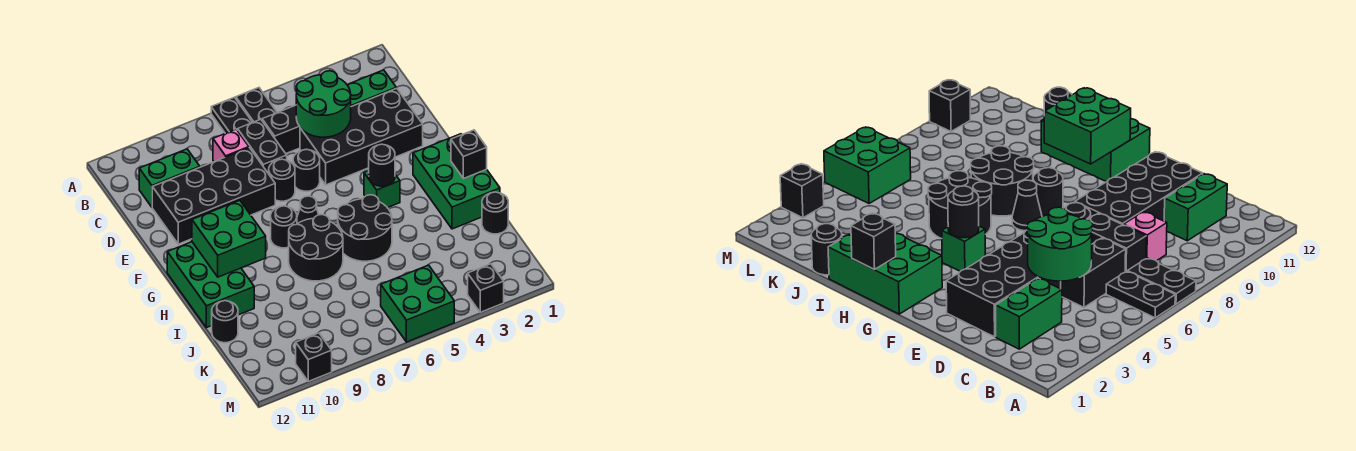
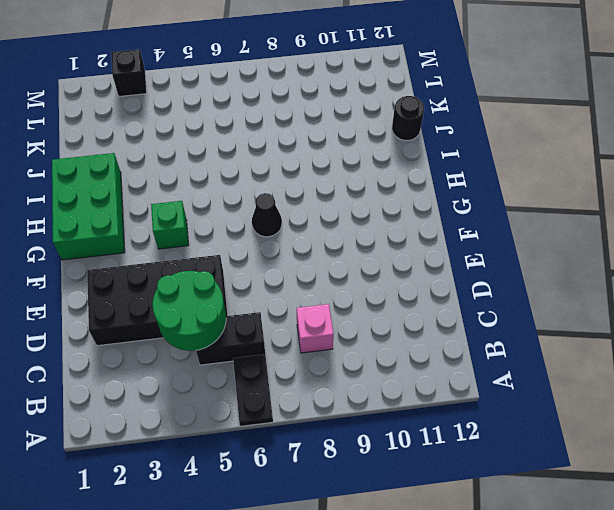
none -> black 1x2 plate [211,97,252,133]
none -> green 1x2 brick [347,70,396,107]
none -> black 1x2 brick [238,119,287,174]

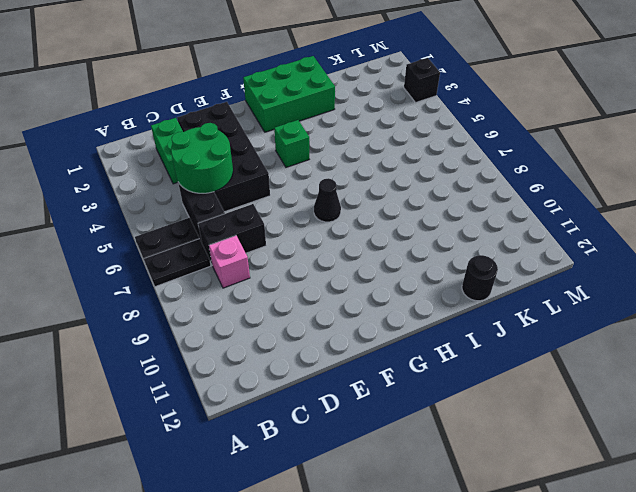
none -> green 1x2 brick [139,149,200,207]
none -> black 2x4 brick [152,148,275,244]
none -> black 1x1 round brick [293,149,320,191]

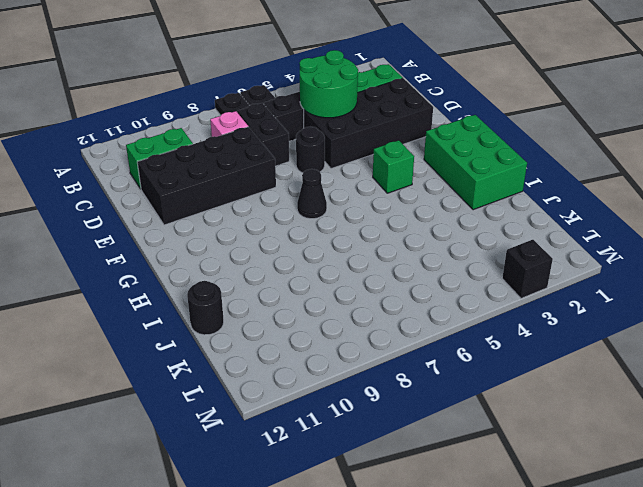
none -> black 1x1 round brick [269,159,295,201]
none -> black 1x1 round brick [271,206,297,248]
none -> green 2x3 brick [167,242,254,328]

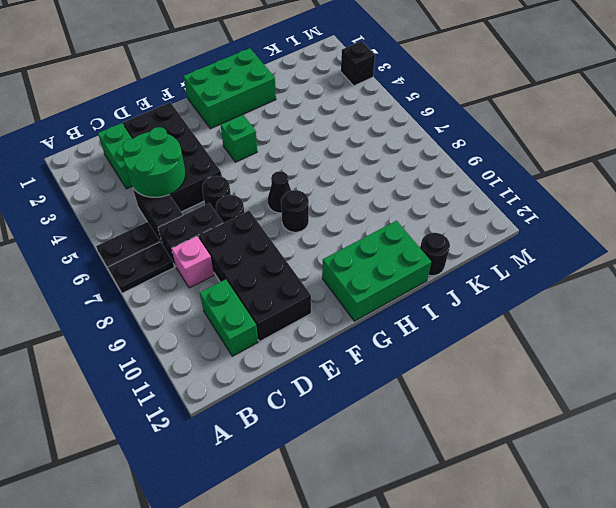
none -> black 2x2 round brick [338,195,392,261]
none -> black 2x2 round brick [289,215,343,281]
none -> black 1x1 round brick [482,192,508,234]

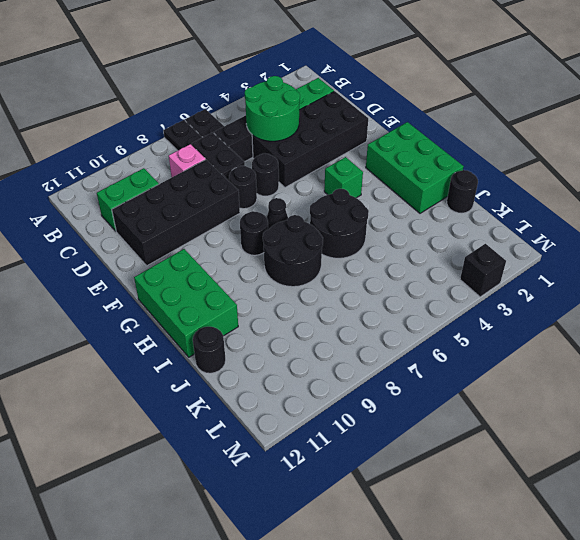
none -> green 2x2 brick [381,265,454,342]
none -> black 1x1 brick [296,333,332,381]
none -> black 1x1 round brick [369,144,395,186]

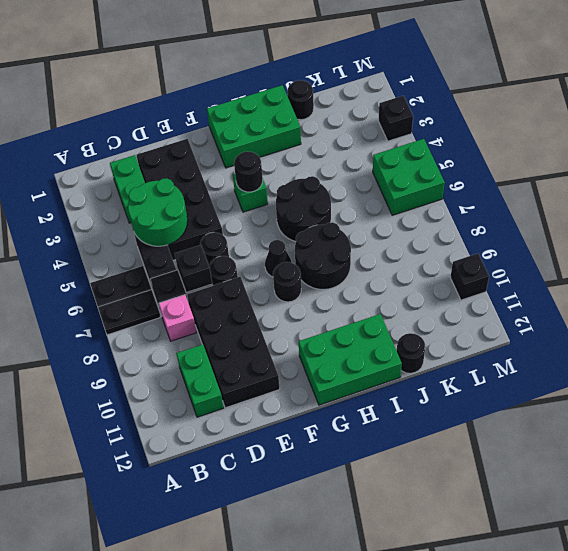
black 1x1 brick [175,245,212,293] -> black 1x1 brick moved to [451,130,487,179]
none -> green 2x2 brick [192,200,266,277]

